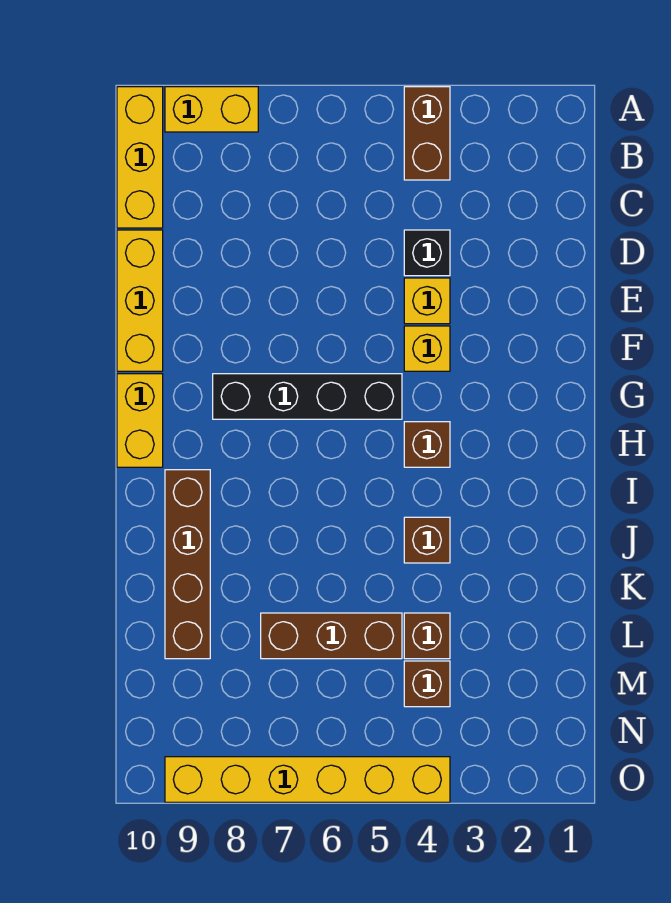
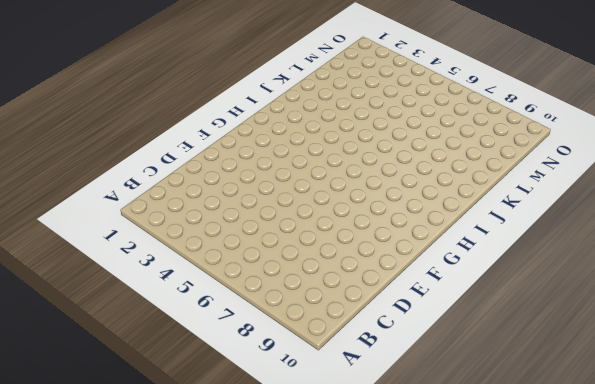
none -> brown 1x2 brick [404,87,450,180]
none -> yellow 1x2 brick [165,87,258,132]
none -> yellow 1x3 brick [117,87,163,228]

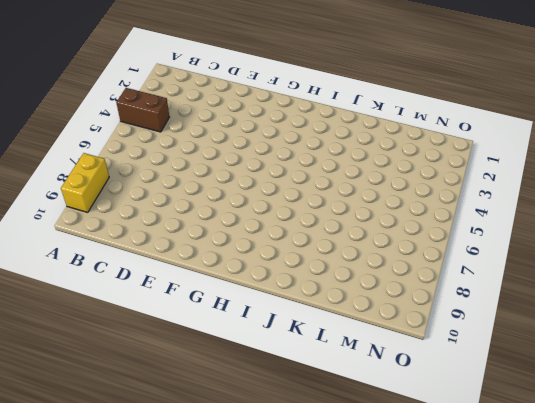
none -> yellow 1x3 brick [117,87,163,228]
none -> black 1x1 brick [404,230,450,276]
none -> yellow 1x3 brick [117,230,163,371]

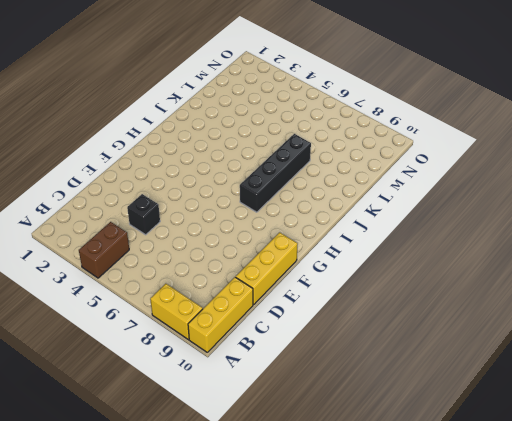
black 1x4 brick [240,134,311,212] -> black 1x4 brick turned to [213,374,402,419]
none -> yellow 1x1 brick [404,278,450,324]
none -> yellow 1x1 brick [404,326,450,371]
none -> yellow 1x2 brick [117,374,163,467]

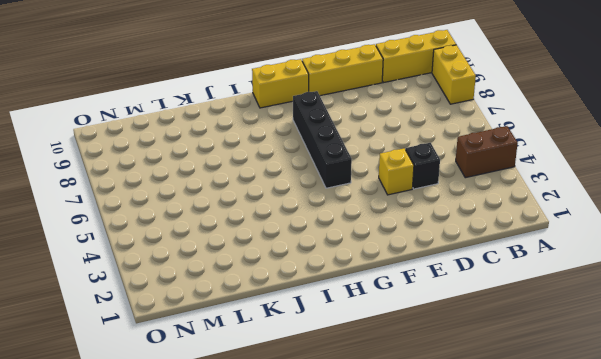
none -> yellow 1x1 brick [404,326,450,371]
none -> brown 1x1 brick [404,422,450,467]
none -> brown 1x4 brick [165,470,210,659]

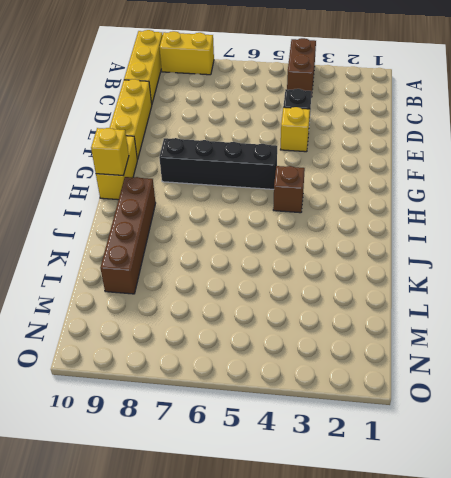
yellow 1x1 brick [91,128,129,176] -> yellow 1x1 brick moved to [404,326,450,371]
none -> brown 1x1 brick [404,517,450,563]
none -> brown 1x1 brick [404,613,450,659]
none -> brown 1x3 brick [261,613,402,659]

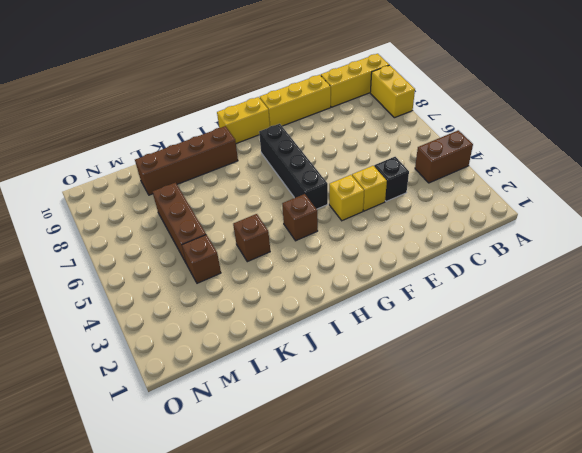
none -> brown 1x1 brick [404,661,450,707]
none -> yellow 1x6 brick [165,757,450,802]

